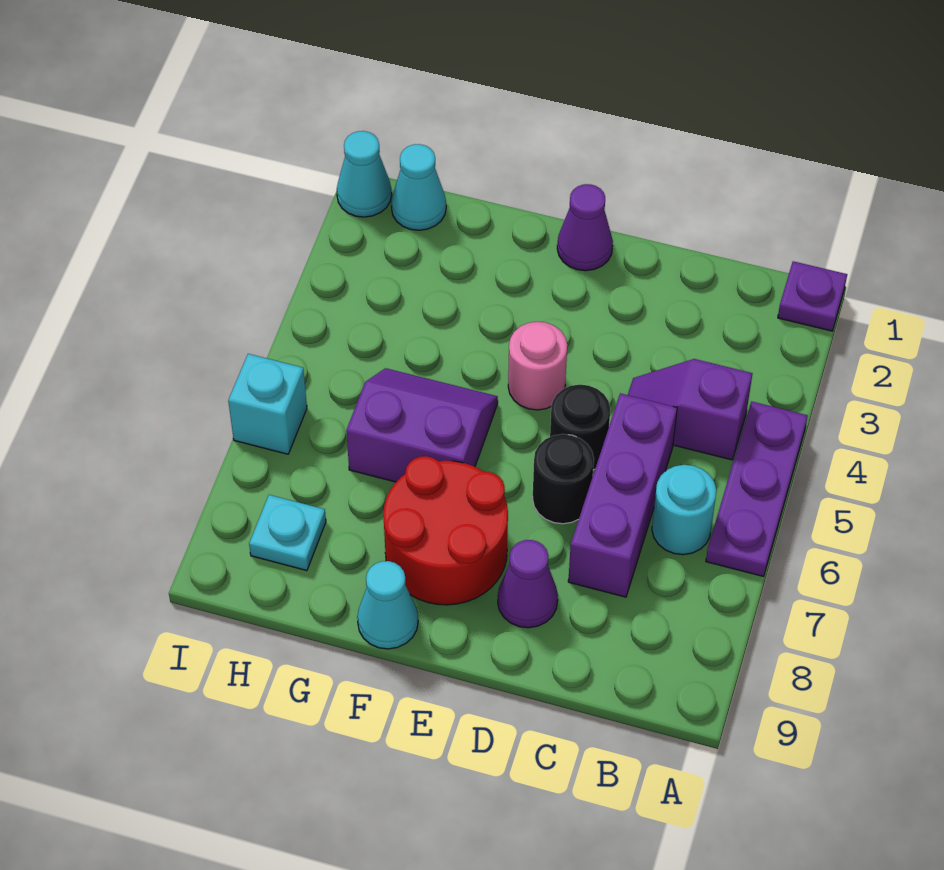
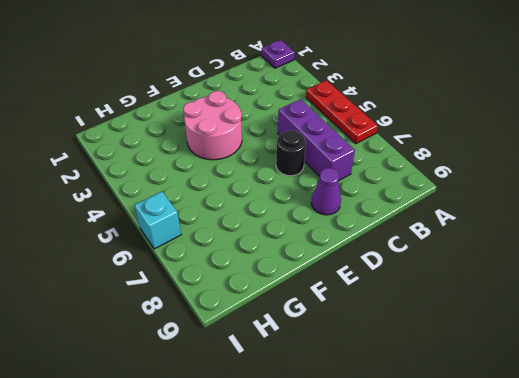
red 1x3 plate [306,80,378,144] -> purple 1x3 plate [706,402,808,576]
pink 2x2 round brick [183,91,242,160] -> pink 1x1 round brick [508,322,567,410]
none -> purple 1x2 slope [628,359,753,460]
none -> cyan 1x1 round brick [652,465,716,555]
none -> black 1x1 round brick [550,384,610,470]

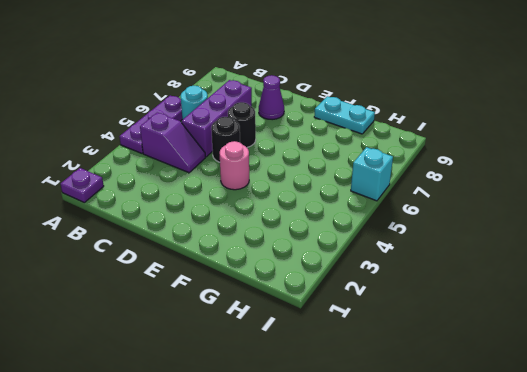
cyan 1x2 plate [314,96,375,134] -> cyan 1x1 cone [357,561,418,649]
none -> purple 1x1 cone [557,184,613,271]
none -> red 2x2 round brick [383,456,508,605]
none -> purple 2x2 slope [346,368,498,482]

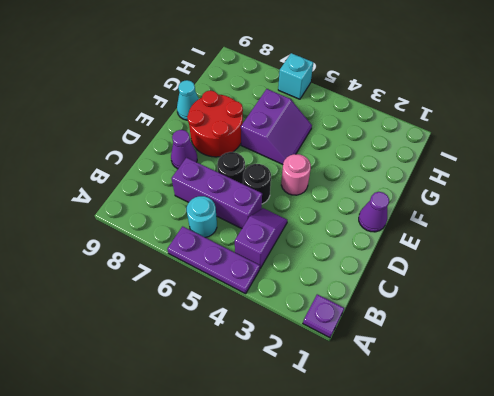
none -> cyan 1x1 cone [391,144,446,230]
none -> cyan 1x1 plate [249,495,326,571]
none -> cyan 1x1 cone [337,131,392,217]

